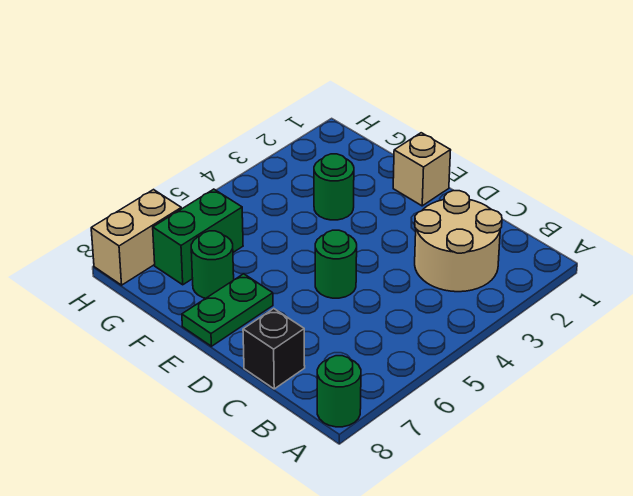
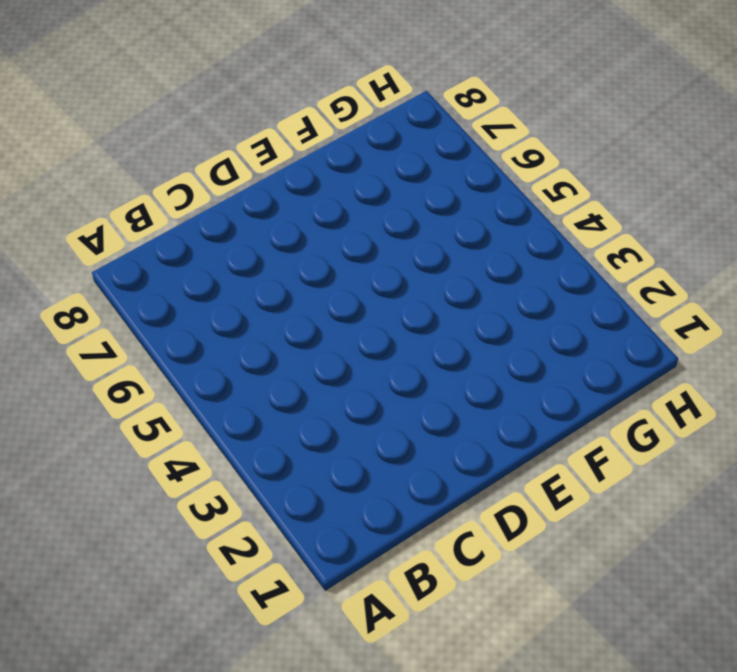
none -> green 1x1 round brick [317,356,361,427]
none -> tan 2x2 round brick [415,191,502,292]

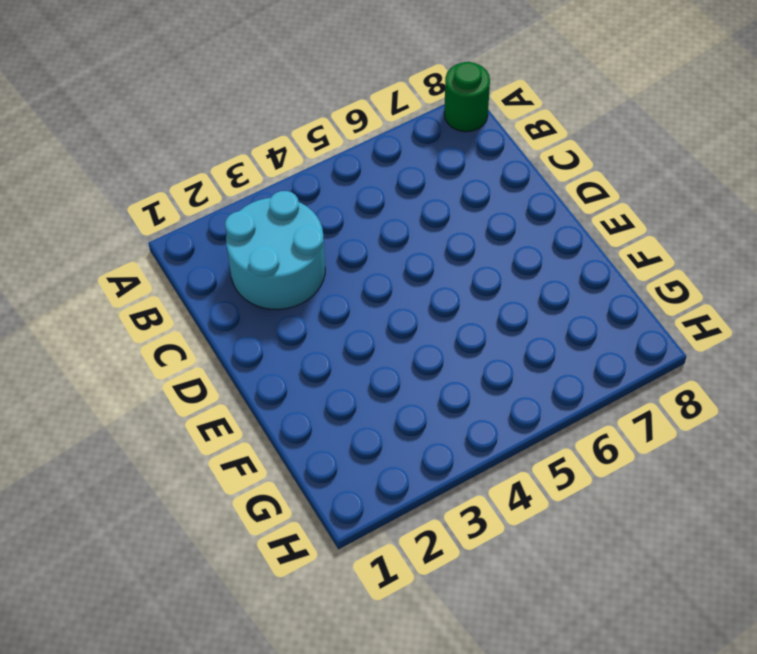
cyan 2x2 round brick [225,191,325,310] -> tan 2x2 round brick [415,191,502,292]
none -> black 1x1 brick [243,309,305,389]
none -> green 1x1 round brick [315,230,357,298]

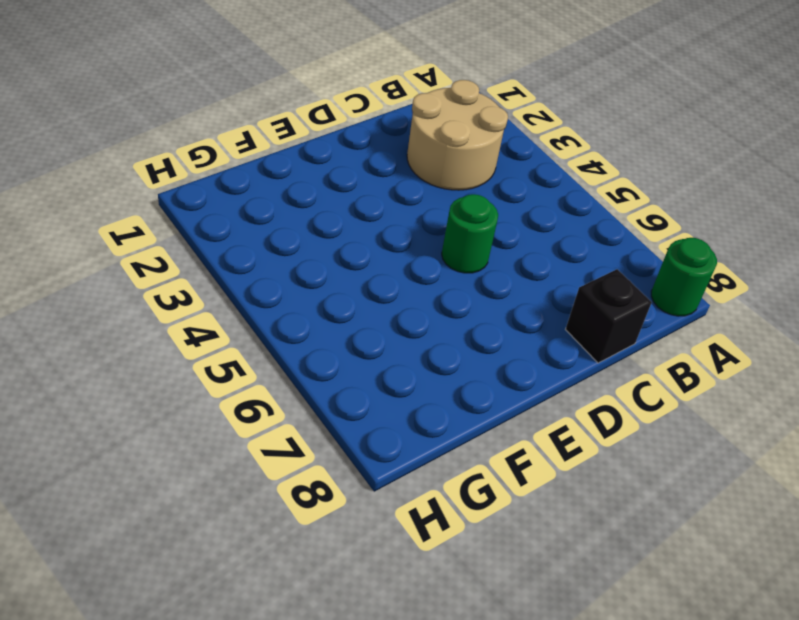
none -> tan 1x1 brick [393,133,451,206]
none -> green 1x2 plate [182,274,273,346]

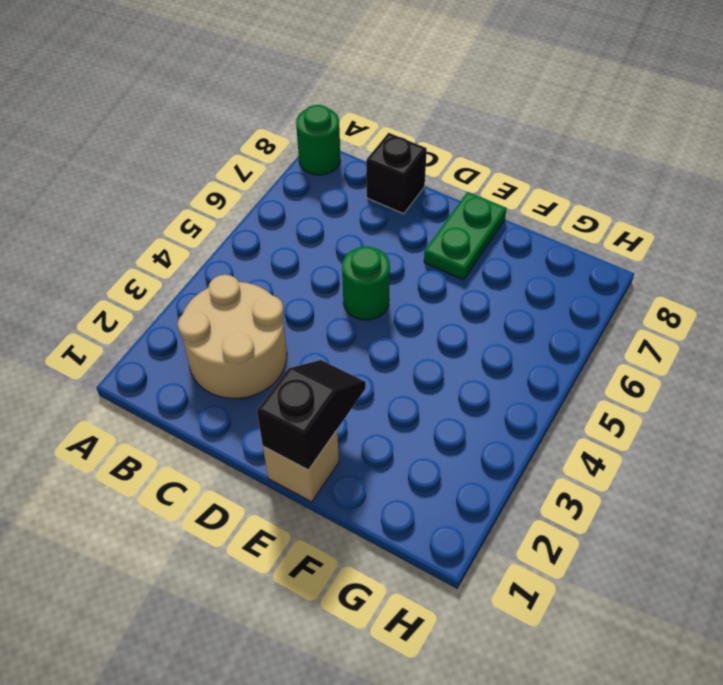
black 1x2 slope [257,360,366,470] -> none
none -> green 1x1 round brick [314,154,354,220]
none -> green 1x1 round brick [191,231,234,298]

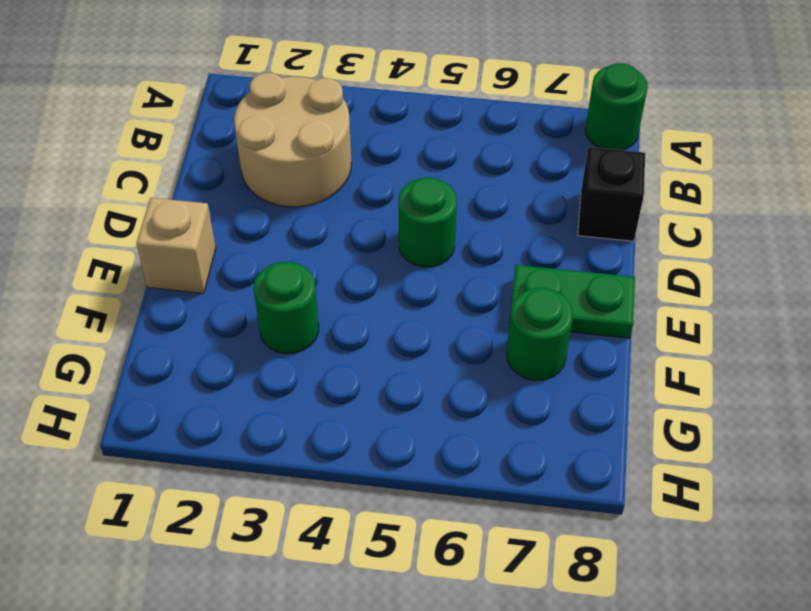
none -> green 1x2 brick [153,189,243,285]
none -> tan 1x2 brick [91,190,181,285]

